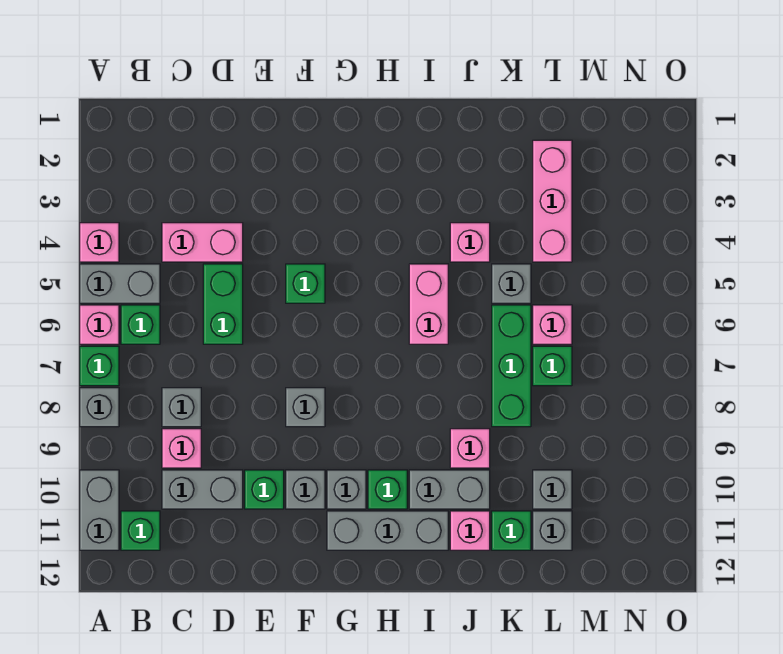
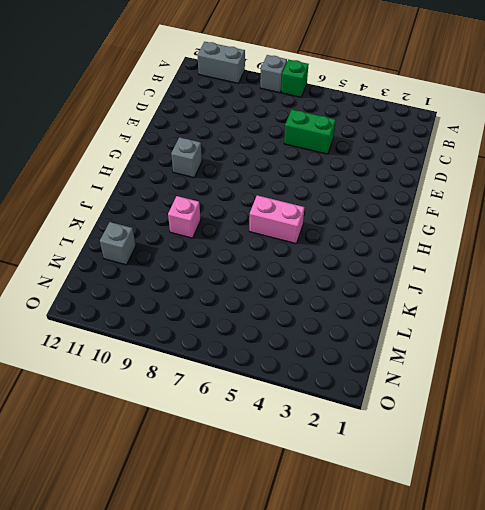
none -> pink 1x1 brick [80,223,119,262]
none -> grey 1x2 brick [80,264,160,303]
none -> pink 1x1 brick [80,305,119,344]
none -> green 1x1 brick [121,305,160,344]

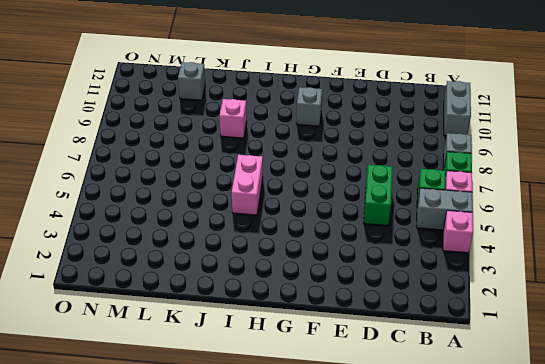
none -> green 1x1 brick [121,511,160,550]
none -> pink 1x2 brick [162,223,243,262]
none -> grey 1x1 brick [162,388,201,427]
none -> pink 1x1 brick [162,429,201,468]

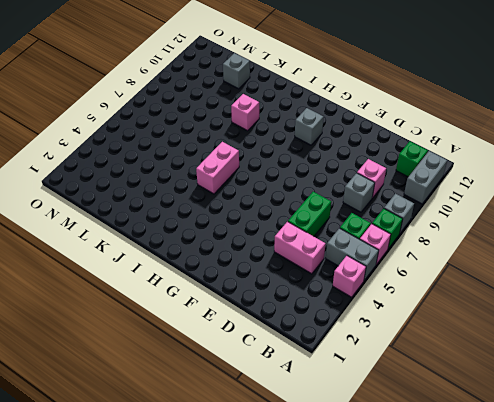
none -> grey 1x2 brick [162,470,243,509]
none -> green 1x1 brick [245,470,284,509]
none -> green 1x1 brick [286,264,325,303]
none -> grey 1x1 brick [286,388,325,427]

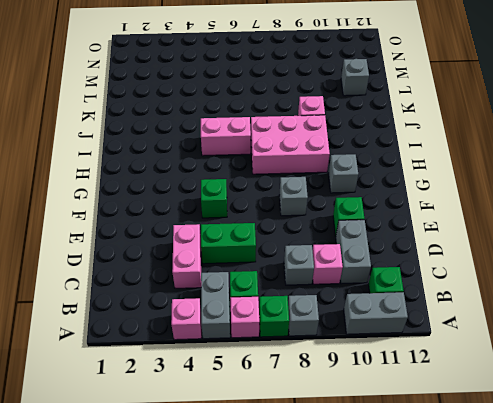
pink 2x3 brick [251,115,330,174] -> none
none -> grey 1x1 brick [286,470,325,509]
none -> grey 1x3 brick [327,511,448,550]
none -> green 1x1 brick [368,470,407,509]
none -> grey 1x2 brick [409,470,490,509]

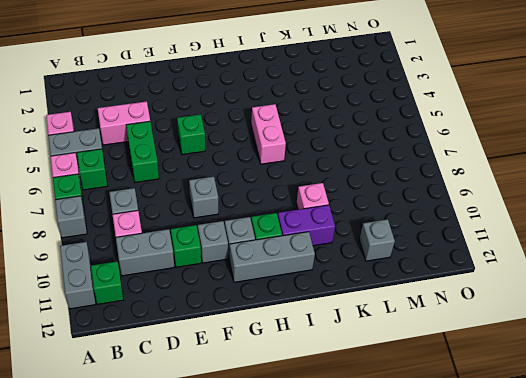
purple 1x2 brick [278,205,335,246] -> grey 1x2 brick [409,470,490,509]
none -> pink 1x1 brick [450,223,490,262]
none -> pink 1x1 brick [450,511,490,550]
none -> grey 1x1 brick [492,264,531,303]
none -> green 1x3 brick [492,305,531,427]

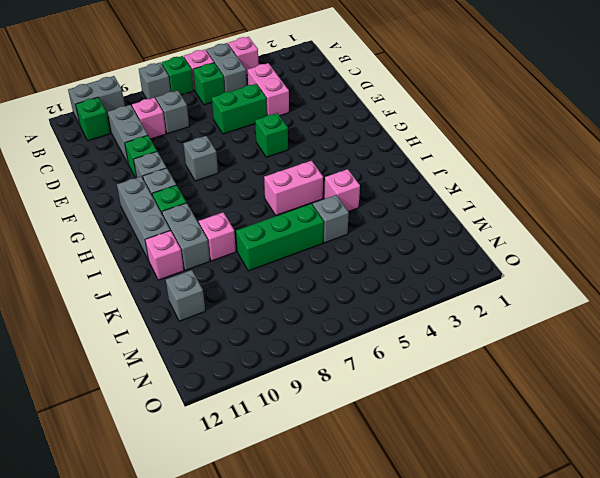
none -> green 1x1 brick [492,511,531,550]
none -> pink 1x3 brick [533,140,572,262]
none -> pink 1x1 brick [533,305,572,344]
none -> green 1x1 brick [533,346,572,386]

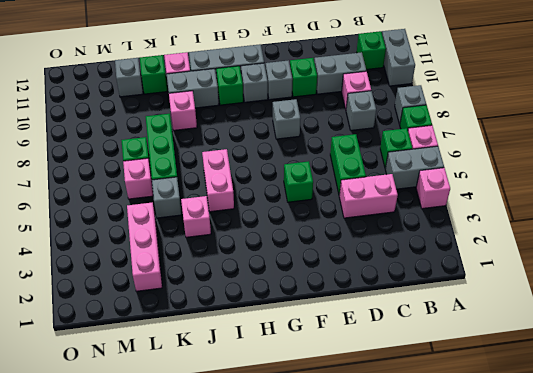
none -> grey 1x1 brick [533,470,572,509]

